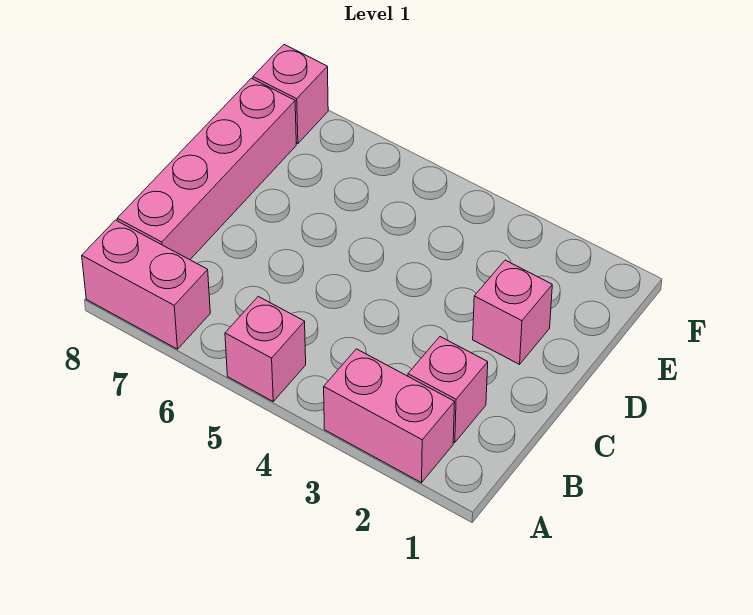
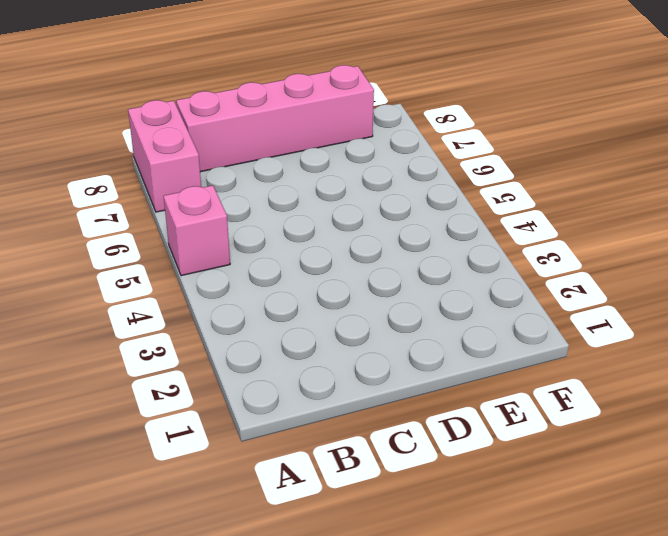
none -> pink 1x2 brick [324,349,455,483]
none -> pink 1x1 brick [408,337,488,443]

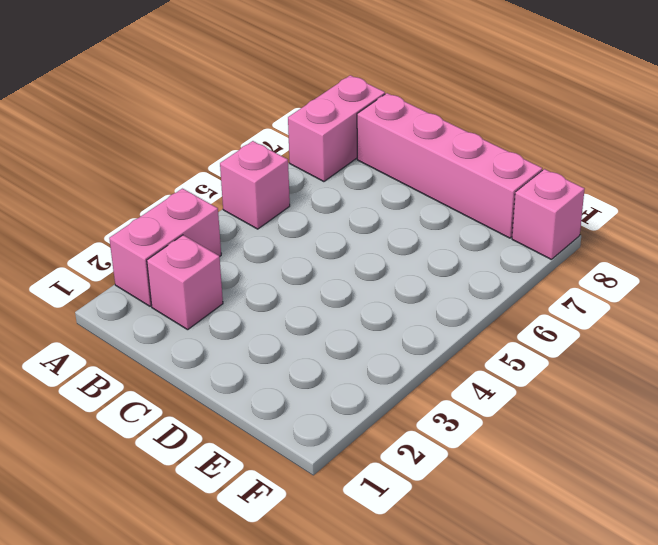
none -> pink 1x1 brick [473,260,552,364]

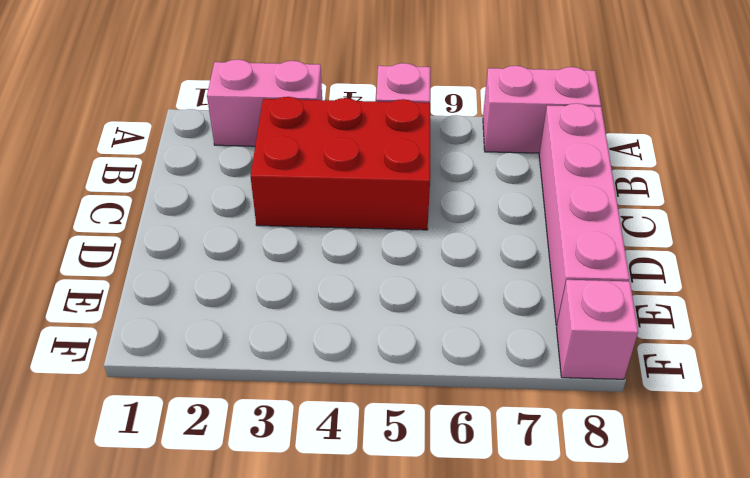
red 2x3 brick [250,97,430,230] -> none
none -> pink 1x1 brick [408,337,488,443]
none -> pink 1x1 brick [473,260,552,364]

